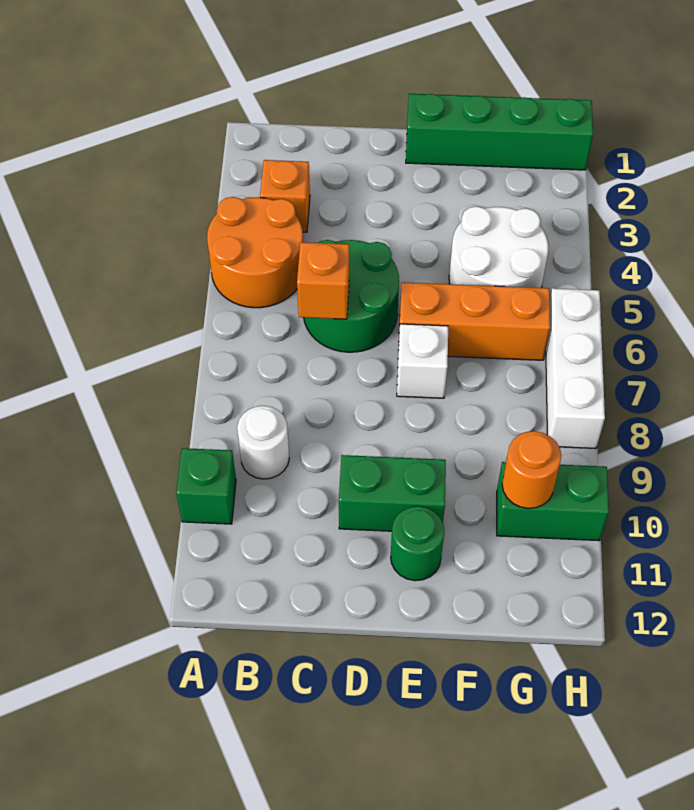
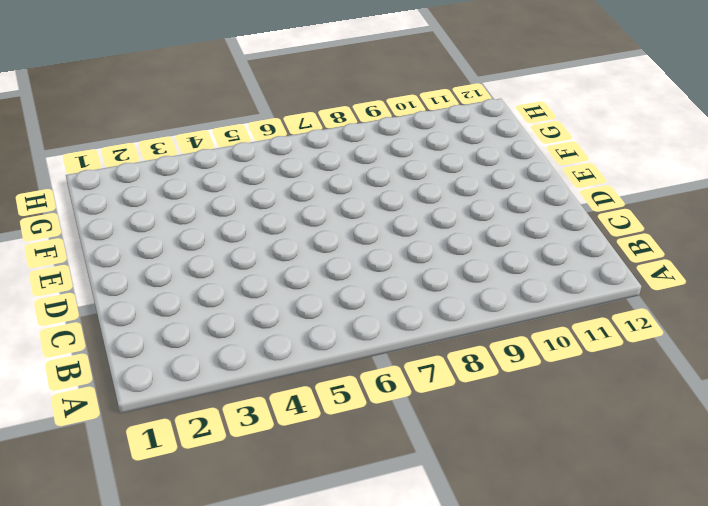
none -> orange 2x2 round brick [207,197,303,308]
none -> green 1x1 brick [176,448,236,524]
none -> orange 1x1 brick [260,160,310,232]

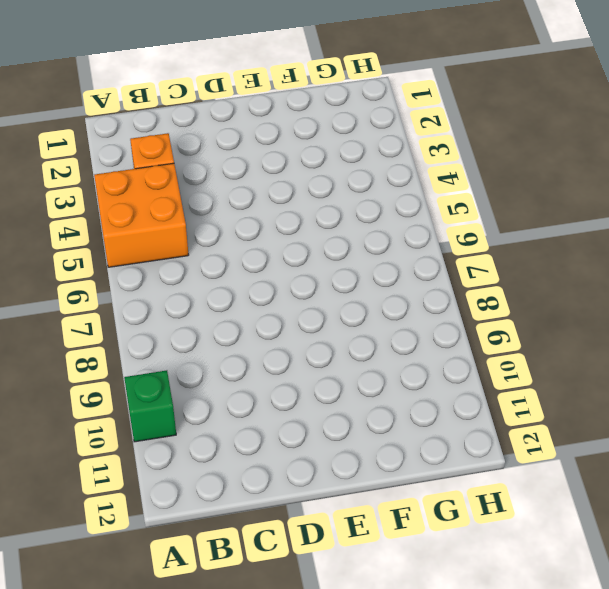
orange 2x2 brick [94,163,189,267] -> orange 2x2 round brick [207,197,303,308]
none -> white 1x1 round brick [237,406,289,479]
none -> green 2x2 round brick [304,240,399,352]
none -> green 1x2 brick [339,455,446,531]

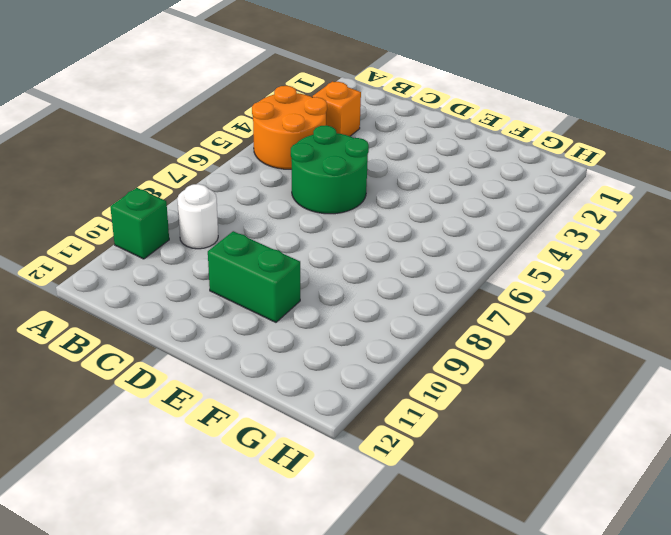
none -> green 1x4 brick [406,94,593,170]
none -> orange 1x3 brick [398,282,550,360]
none -> white 1x1 brick [397,324,448,398]

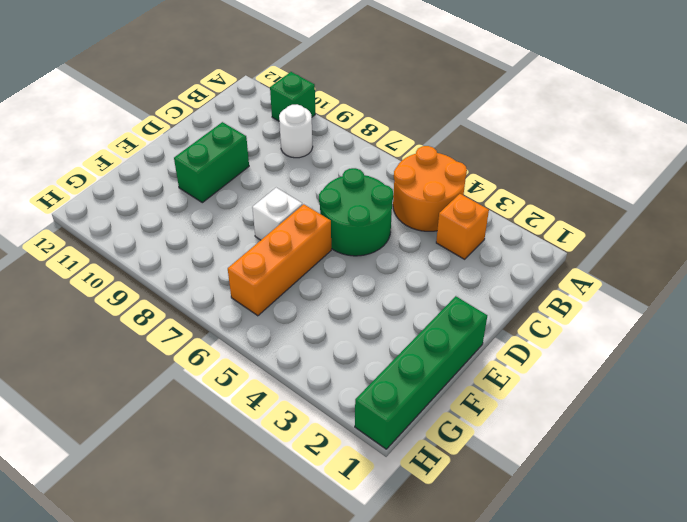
none -> green 1x1 round brick [391,506,444,581]
none -> white 2x2 round brick [449,206,548,288]
none -> green 1x2 brick [497,462,609,541]

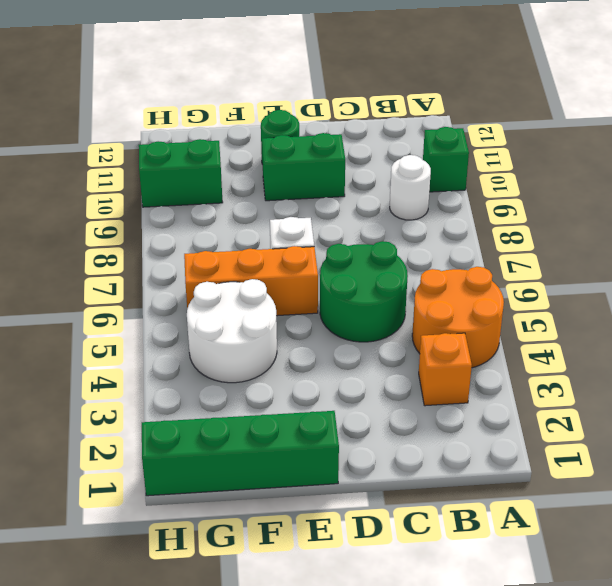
none -> white 1x3 brick [546,288,605,449]
none -> orange 1x1 brick [297,242,349,319]
none -> orange 1x1 round brick [502,431,561,508]

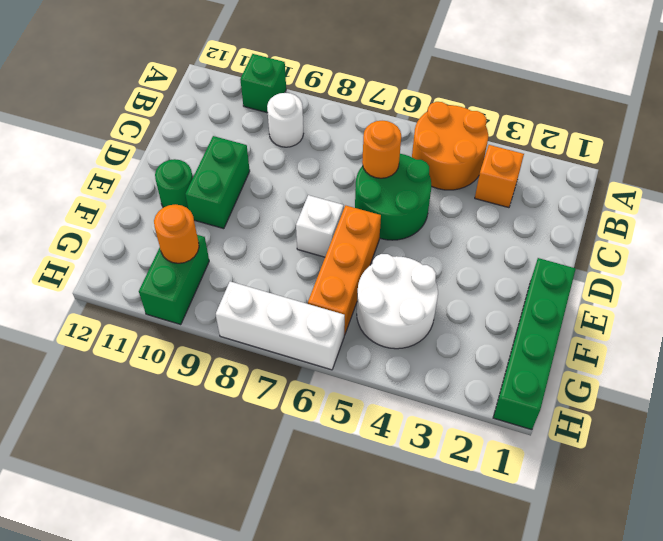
orange 1x1 round brick [362,121,401,178] -> orange 1x1 brick [297,242,349,319]

